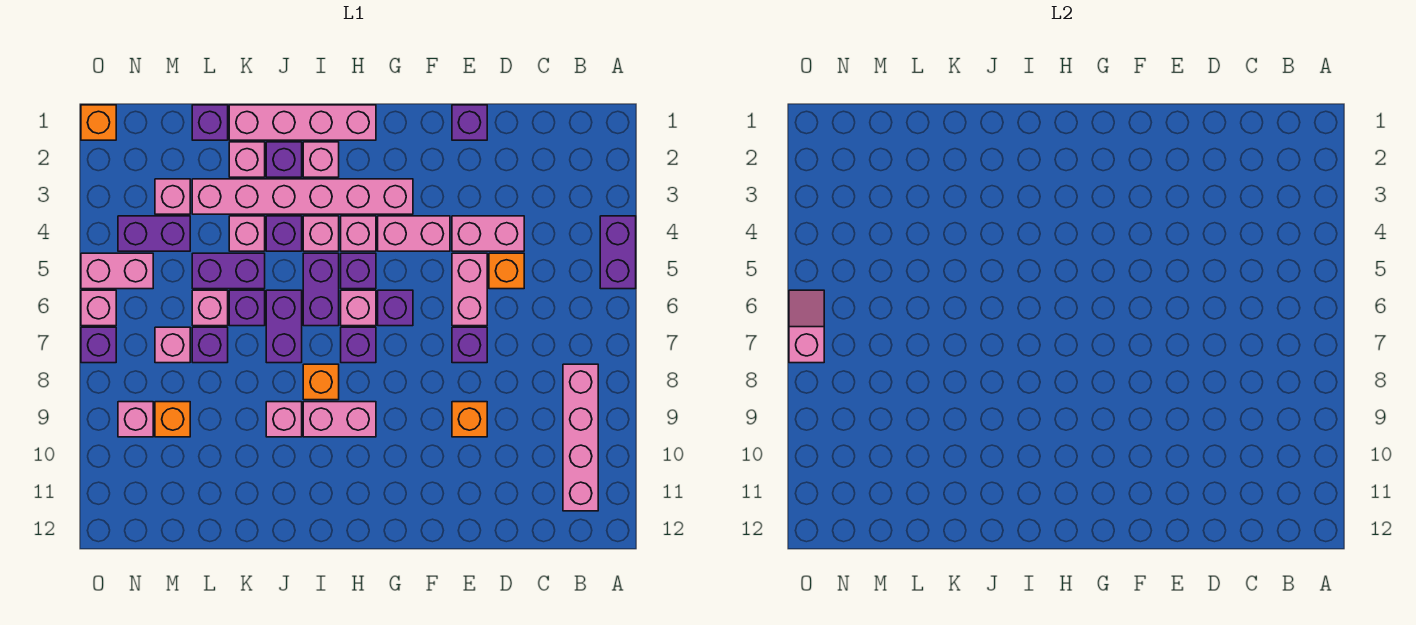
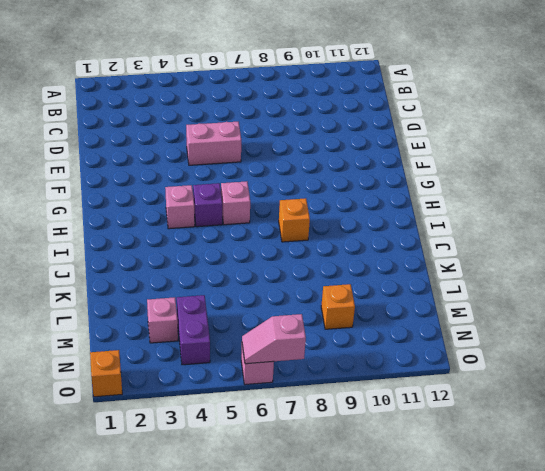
none -> purple 1x2 brick [600,216,636,289]
none -> pink 1x4 brick [563,364,598,511]
none -> pink 1x2 brick [452,216,524,251]
none -> orange 1x1 brick [489,253,524,289]

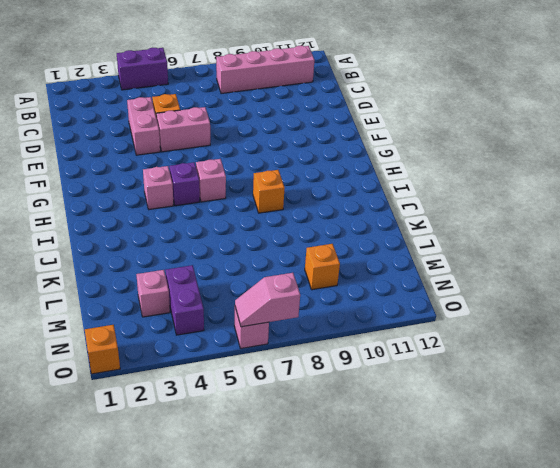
none -> purple 1x1 brick [452,105,487,140]
none -> purple 1x1 brick [452,327,487,363]
none -> orange 1x1 brick [452,402,487,437]
none -> pink 1x2 brick [378,216,450,251]

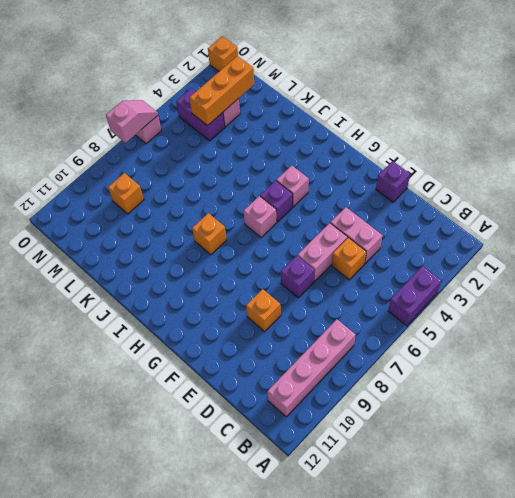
orange 1x3 brick [190,56,254,126] -> none
none -> pink 1x2 brick [378,216,450,251]
none -> pink 1x6 brick [192,179,413,214]
none -> purple 1x1 brick [378,290,413,326]
none -> pink 1x4 brick [229,105,376,140]

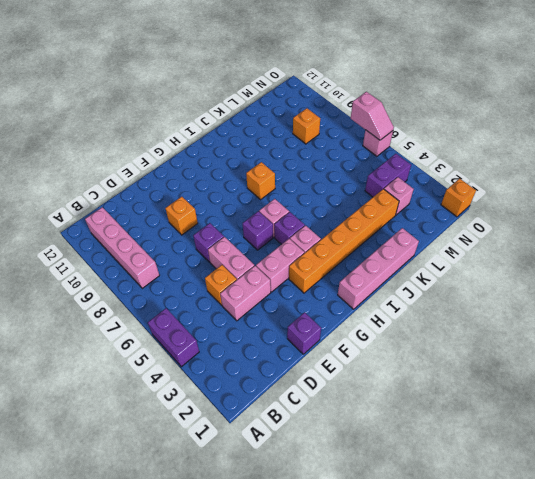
orange 1x6 brick [289,189,399,293] -> pink 1x6 brick [192,179,413,214]
none -> purple 1x1 brick [341,327,376,363]
none -> pink 1x2 brick [303,402,376,437]
none -> pink 1x1 brick [303,142,339,177]
none -> pink 1x1 brick [303,216,339,251]

